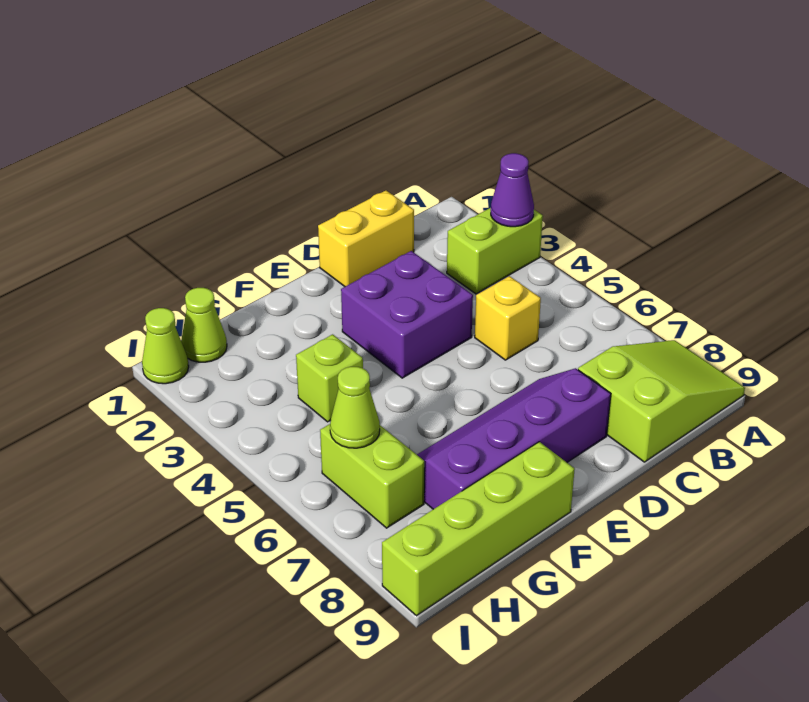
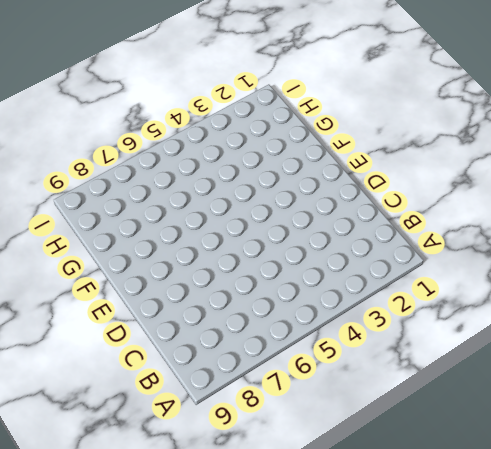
none -> lime 1x2 brick [447,208,543,294]
none -> lime 2x3 slope [578,340,745,462]
none -> yellow 1x2 brick [318,190,414,287]

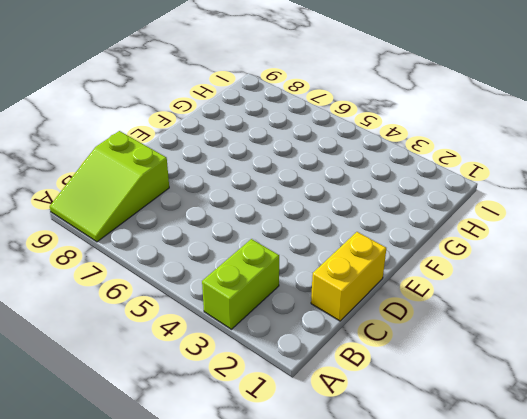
none -> yellow 1x1 brick [475,276,541,360]
none -> purple 2x2 brick [341,251,473,378]
none -> purple 2x4 slope [417,368,611,509]

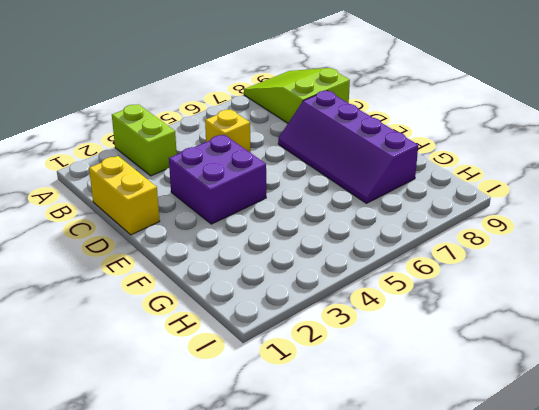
none -> lime 1x4 brick [382,442,575,616]
none -> lime 1x1 brick [296,334,363,422]
none -> lime 1x1 cone [181,288,227,362]

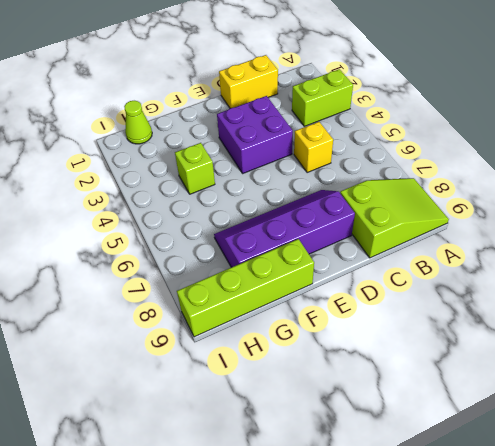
none -> lime 1x2 brick [320,424,424,528]
none -> lime 1x1 cone [142,308,189,384]
none -> purple 1x1 cone [491,153,534,227]

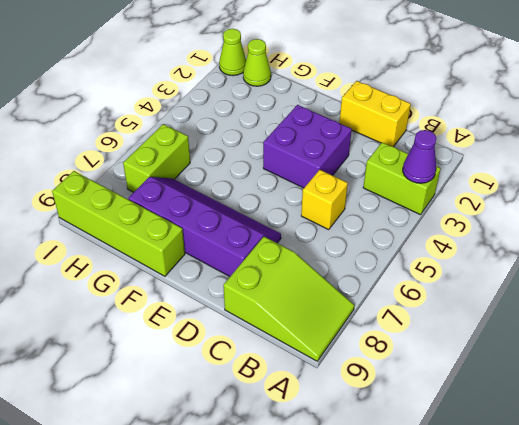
none -> lime 1x1 brick [296,334,363,422]
none -> lime 1x1 cone [330,367,380,448]

